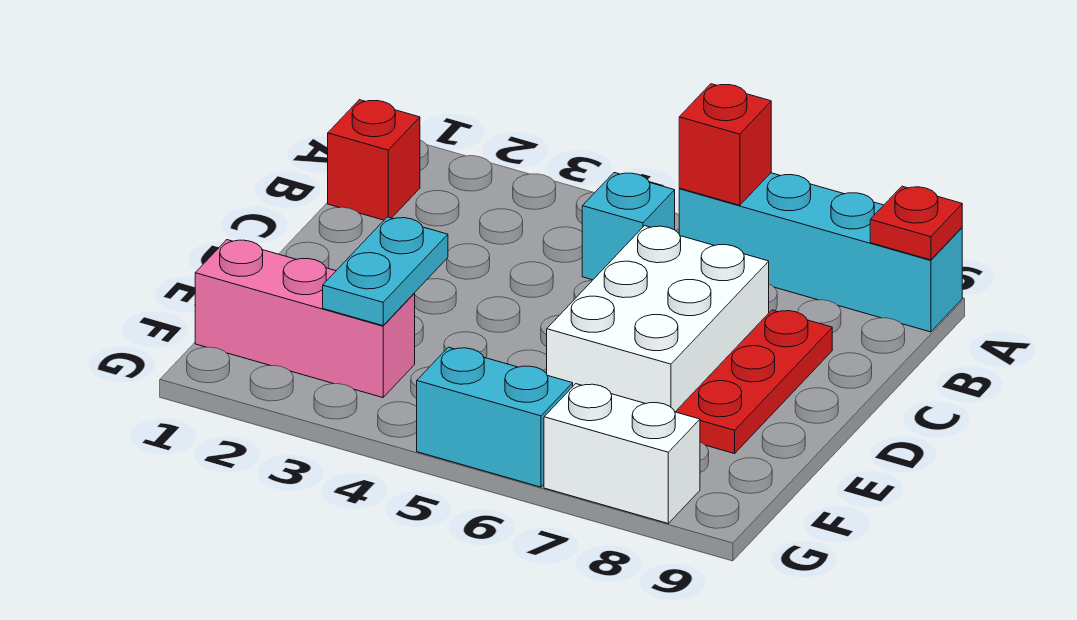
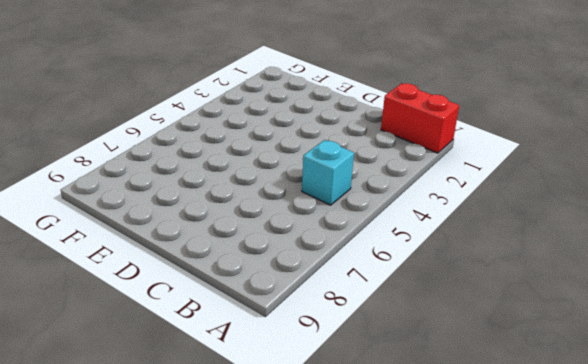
red 1x2 brick [381,83,459,153] -> red 1x1 brick [328,100,420,220]
none -> cyan 1x4 brick [679,173,962,332]
none -> white 2x3 brick [547,226,769,412]

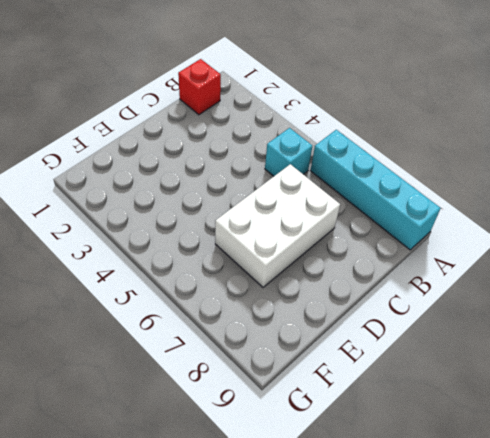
none -> red 1x3 plate [676,310,832,454]
none -> pink 1x3 brick [195,240,415,398]

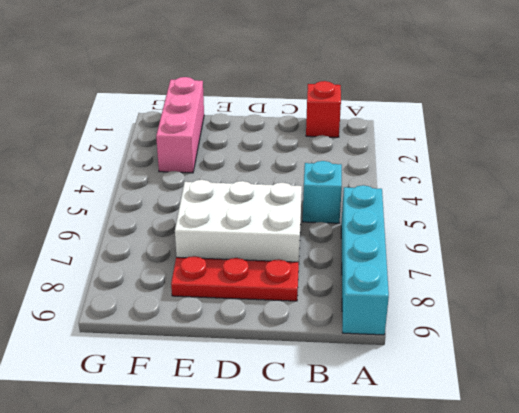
none -> cyan 1x2 brick [417,347,573,487]
none -> white 1x2 brick [544,384,700,523]

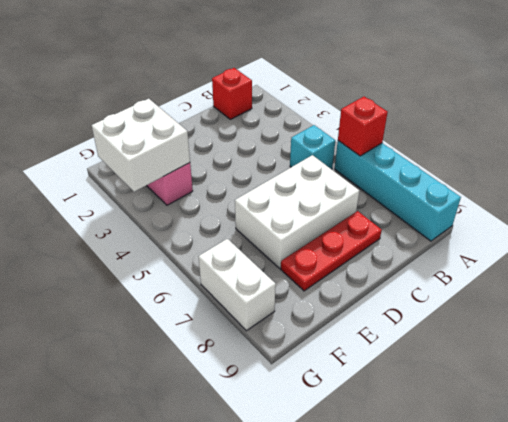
white 2x2 brick [92,99,190,192] -> cyan 1x2 plate [323,217,448,326]
none -> cyan 1x2 brick [417,347,573,487]
none -> red 1x1 plate [870,186,962,260]

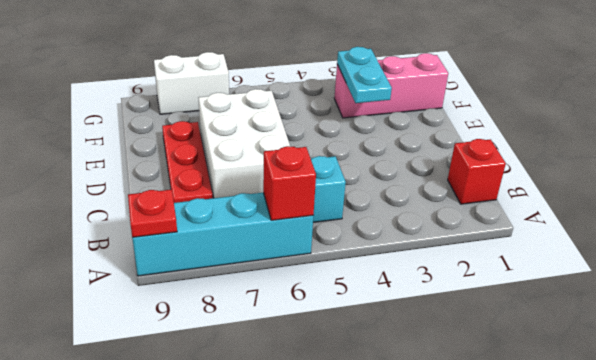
none -> cyan 1x2 brick [417,347,573,487]

